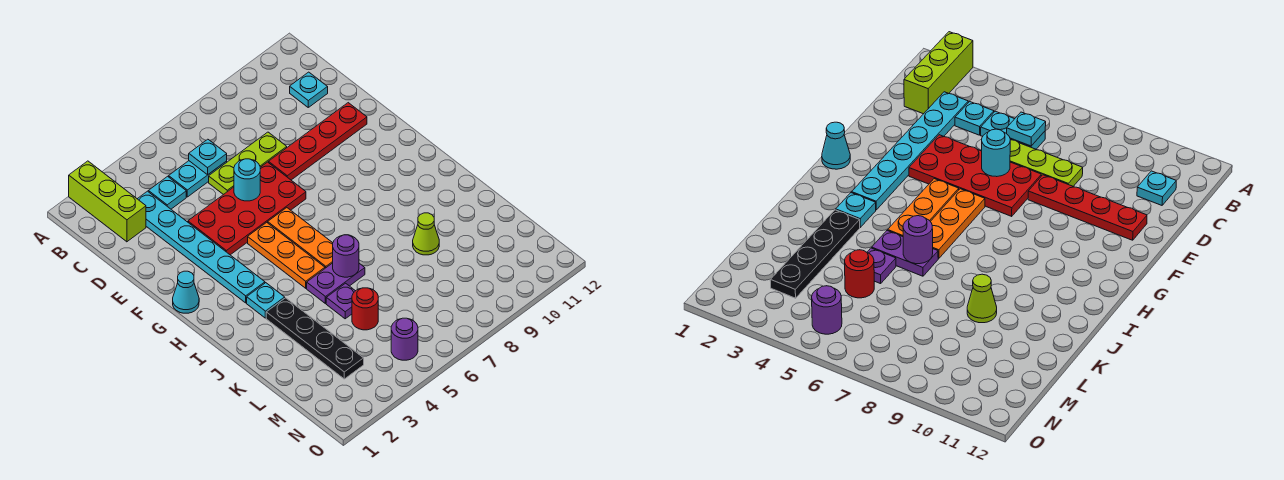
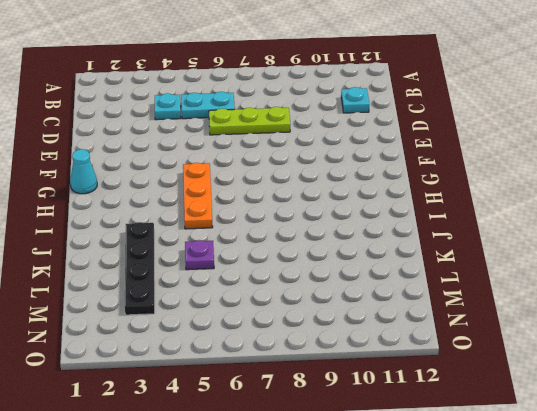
none -> lime 1x3 brick [69,161,146,242]
none -> cyan 1x6 plate [138,191,265,303]
none -> red 2x4 plate [188,162,306,255]

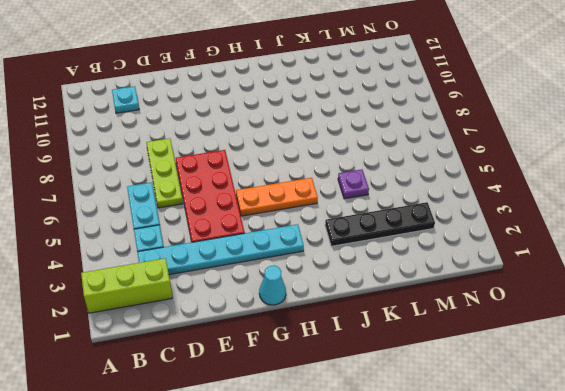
none -> red 1x4 plate [269,103,367,180]
none -> orange 1x3 plate [268,208,333,268]
none -> cyan 1x1 plate [247,283,285,318]

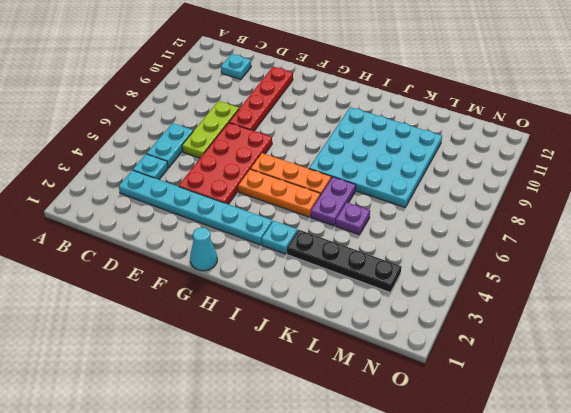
cyan 4x4 plate [309,107,442,207] -> lime 1x1 cone [413,213,439,255]
none -> lime 1x3 brick [69,161,146,242]
none -> red 1x1 round brick [352,288,378,330]
none -> purple 1x1 round brick [391,318,418,360]

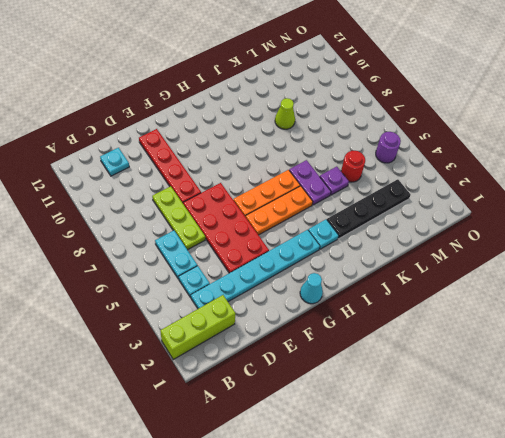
none -> cyan 1x1 plate [189,139,227,175]
none -> cyan 1x1 round brick [234,159,260,201]
none -> purple 1x1 round brick [333,235,359,277]

